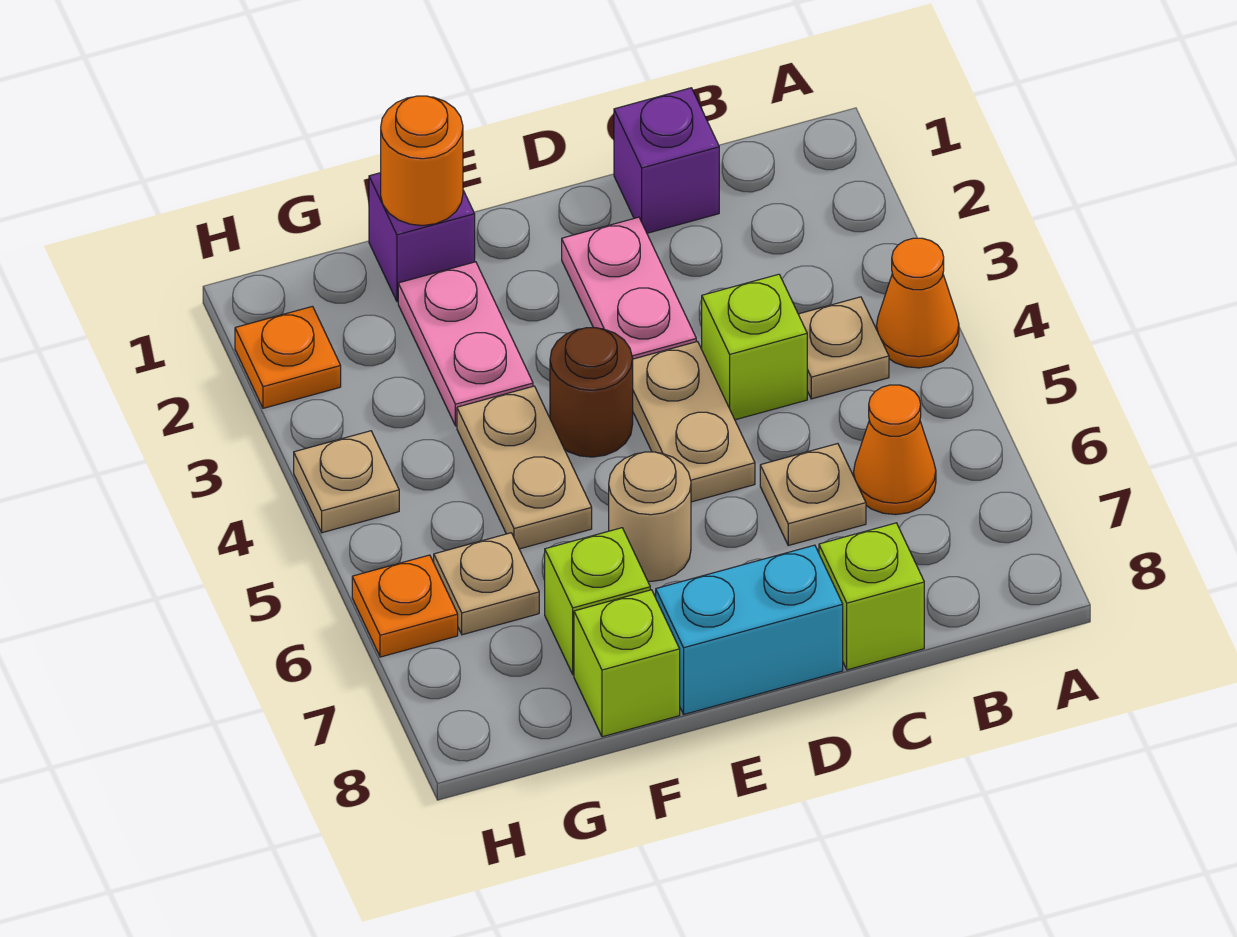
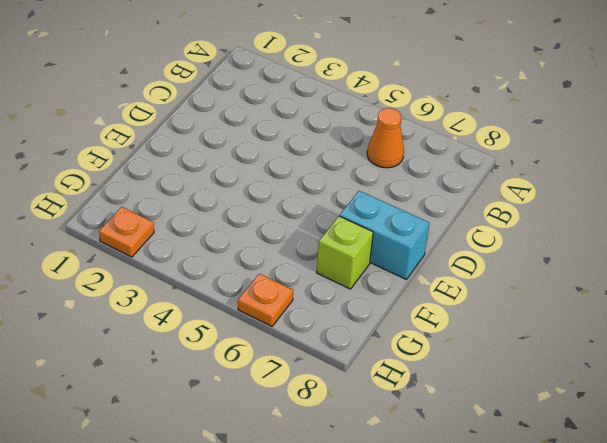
cyan 1x2 brick [340,191,429,280] -> cyan 1x2 brick turned to [656,545,843,714]
none -> orange 1x1 cone [876,238,959,368]
none -> tan 1x1 plate [798,297,889,399]
none -> purple 1x1 brick [614,88,719,233]

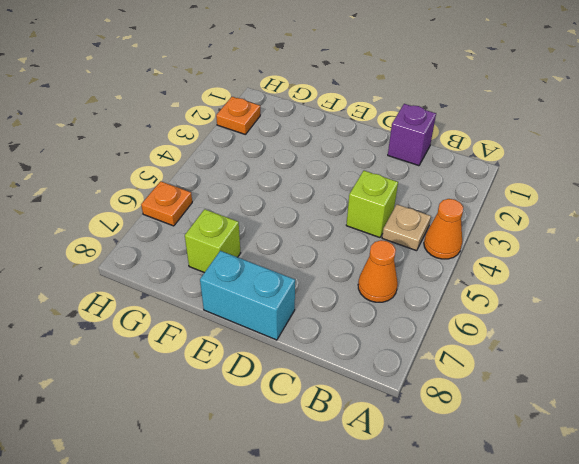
none -> tan 1x1 plate [760,444,866,545]
none -> lime 1x1 brick [819,523,924,670]
none -> pink 1x2 plate [562,217,696,359]

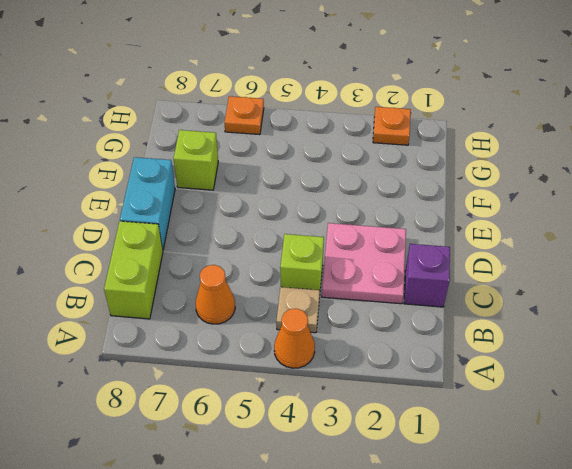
lime 1x2 brick [104,221,163,319] -> lime 1x1 brick [819,523,924,670]
pink 2x2 plate [322,223,406,304] -> pink 1x2 plate [562,217,696,359]
none -> tan 1x1 plate [760,444,866,545]
none -> tan 1x2 plate [633,342,755,502]
none -> brown 1x1 round brick [550,328,633,457]

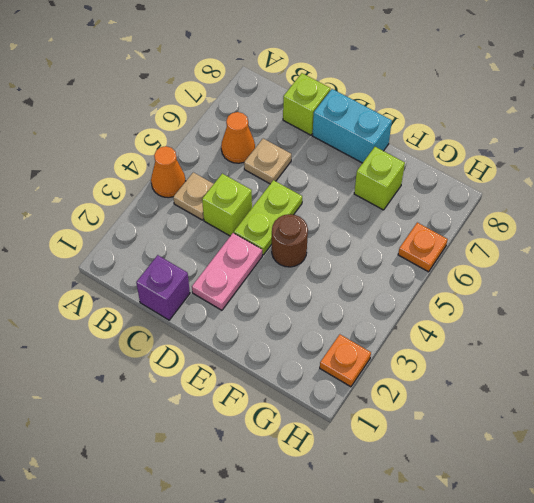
lime 1x2 plate [234,180,302,255] -> tan 1x2 plate [633,342,755,502]
none -> tan 1x1 round brick [609,452,691,581]
none -> purple 1x1 brick [369,173,475,302]
none -> pink 1x2 plate [398,262,533,426]

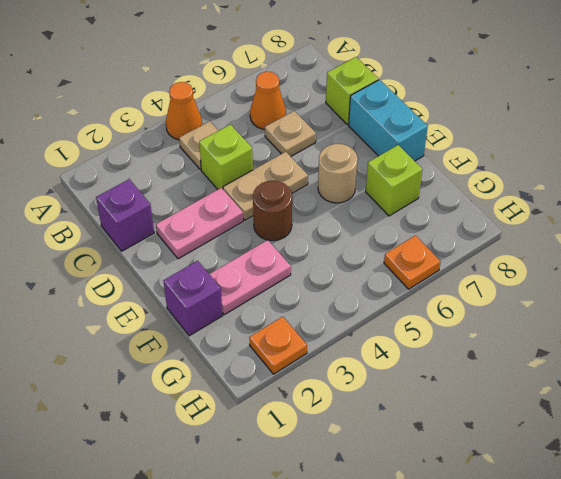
none -> tan 1x2 plate [457,386,592,549]
none -> lime 1x1 brick [574,590,680,737]
none -> tan 1x1 plate [434,533,539,635]

